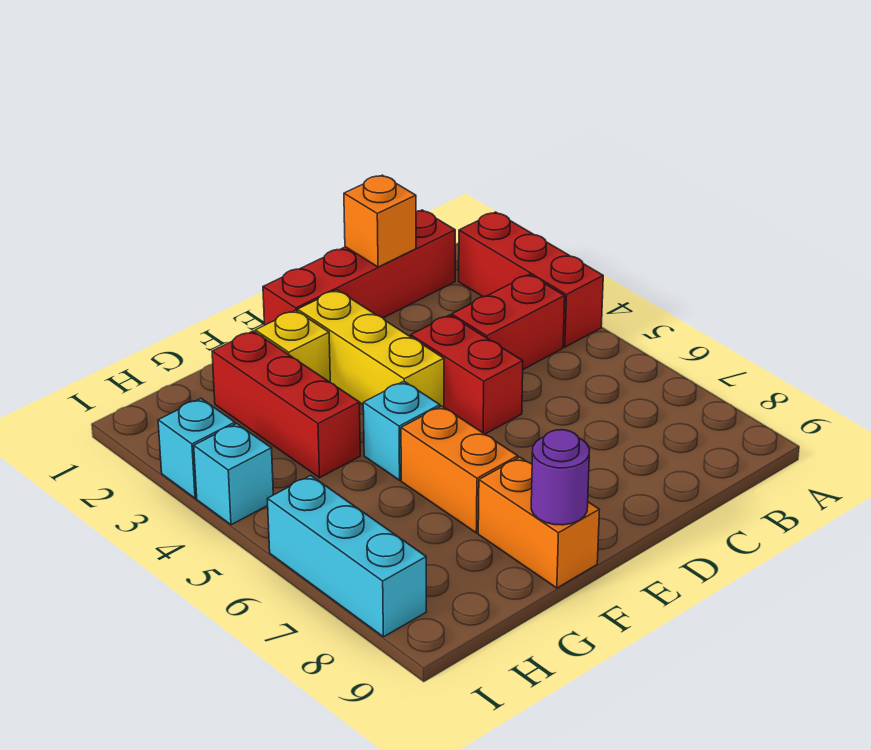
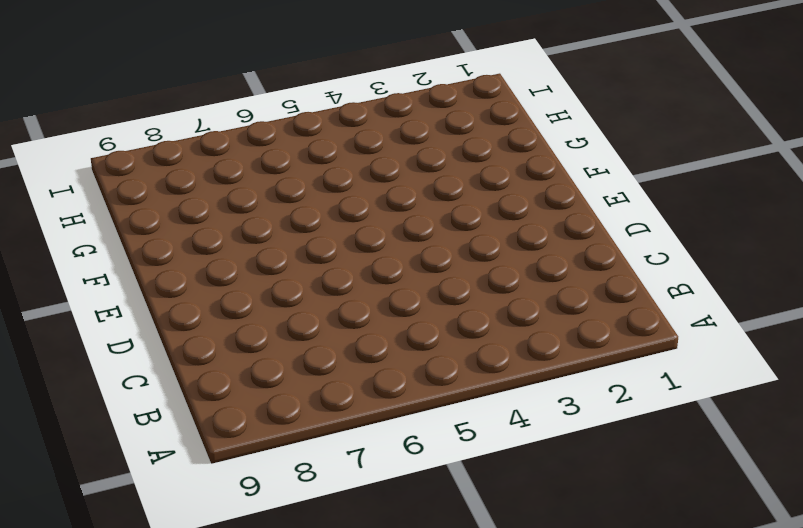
none -> red 1x3 brick [459,212,603,347]
none -> red 1x4 brick [263,210,455,325]
none -> red 1x2 brick [452,274,565,369]

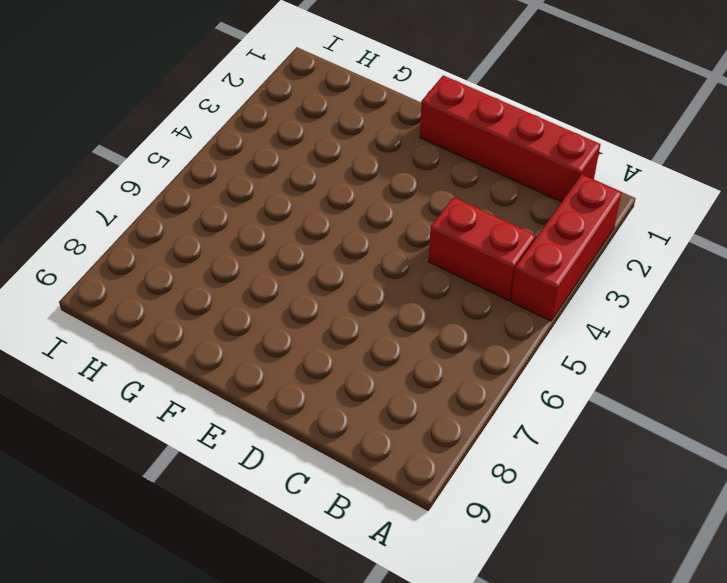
none -> red 1x2 brick [411,315,523,434]
none -> yellow 1x3 brick [298,290,444,407]
none -> yellow 1x1 brick [255,310,330,382]

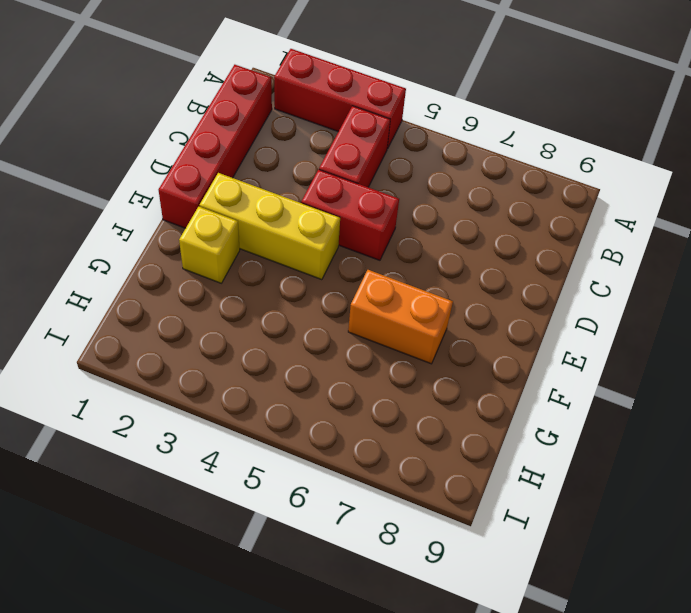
none -> cyan 1x1 brick [363,381,440,480]
none -> orange 1x2 brick [478,457,599,588]
none -> red 1x3 brick [212,331,360,478]

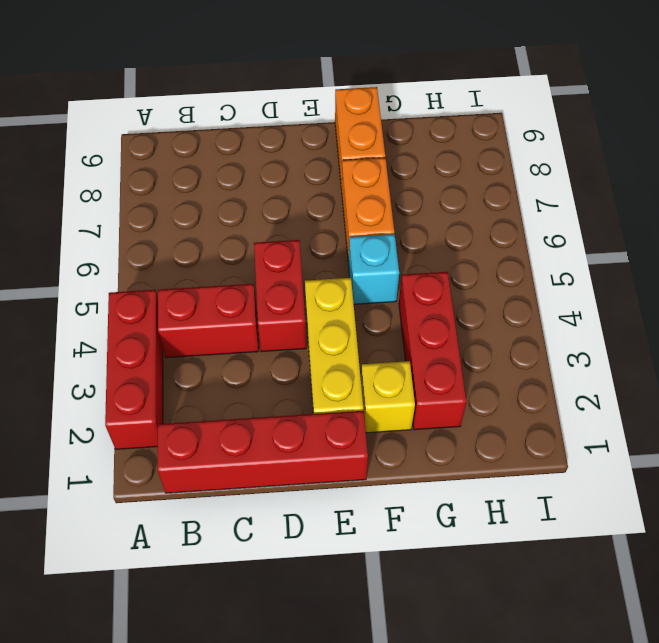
none -> cyan 1x1 brick [158,399,235,498]
none -> cyan 1x1 brick [194,424,273,525]
none -> cyan 1x3 brick [267,475,426,637]

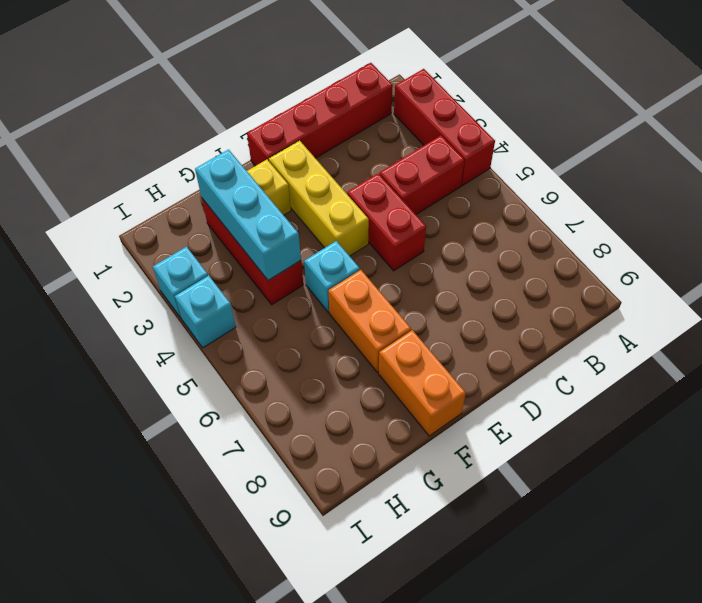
cyan 1x3 brick [195,150,301,280] -> cyan 1x3 brick moved to [267,475,426,637]
none -> orange 1x1 brick [344,175,416,267]
none -> purple 1x1 round brick [531,430,590,525]

